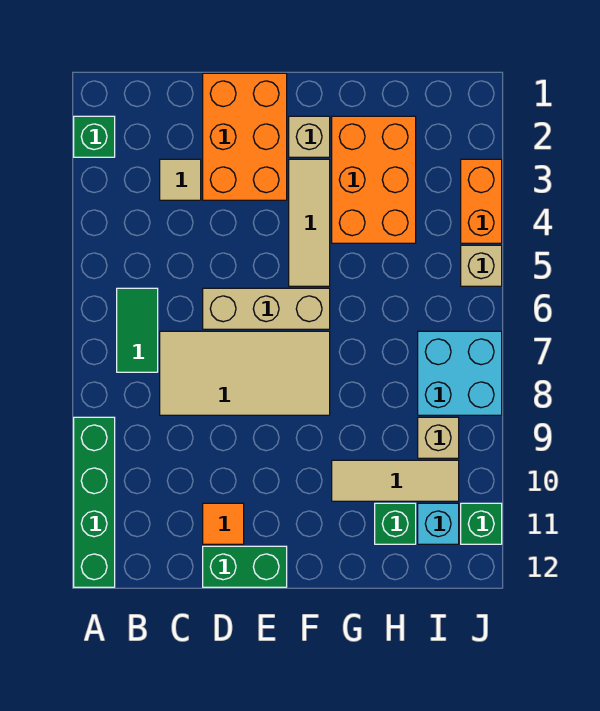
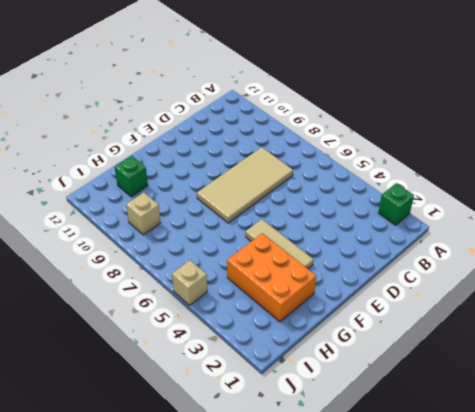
none -> green 1x4 brick [74,417,115,587]
none -> green 1x2 tile [117,288,158,372]
none -> tan 1x1 tile [160,159,201,200]

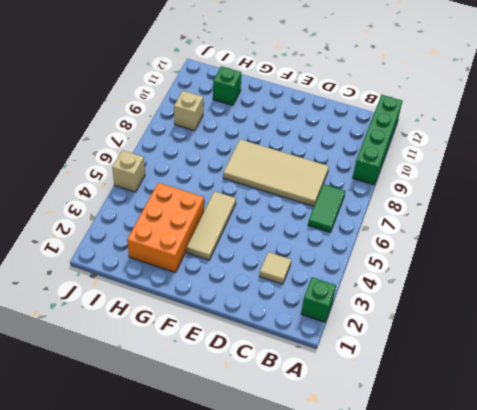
none -> orange 2x3 brick [203,73,287,200]
none -> tan 1x3 brick [203,288,330,329]
none -> orange 1x1 tile [203,503,244,544]

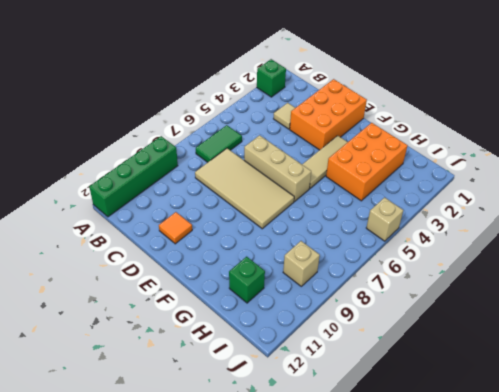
none -> green 1x2 brick [203,546,287,587]
none -> tan 1x1 brick [289,116,330,157]
none -> tan 1x3 tile [332,460,459,501]

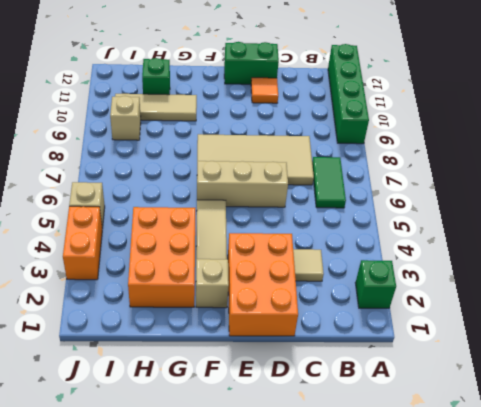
none -> cyan 2x2 brick [418,331,502,415]
none -> cyan 1x1 brick [418,503,459,544]
none -> green 1x1 brick [461,503,502,544]

